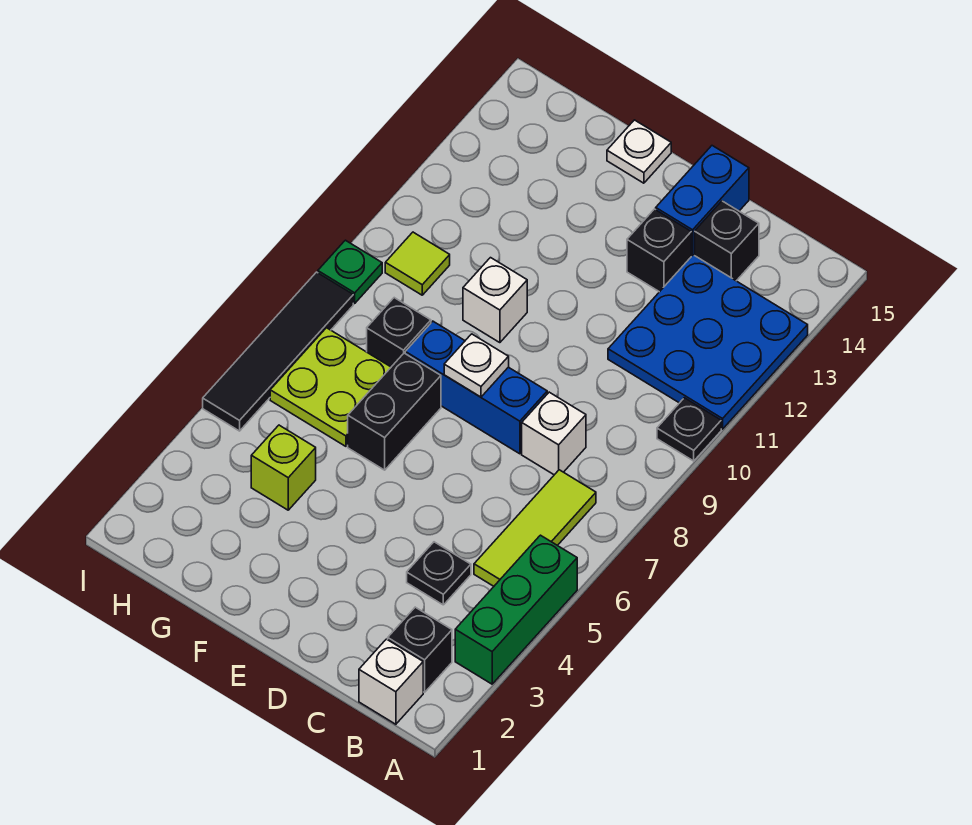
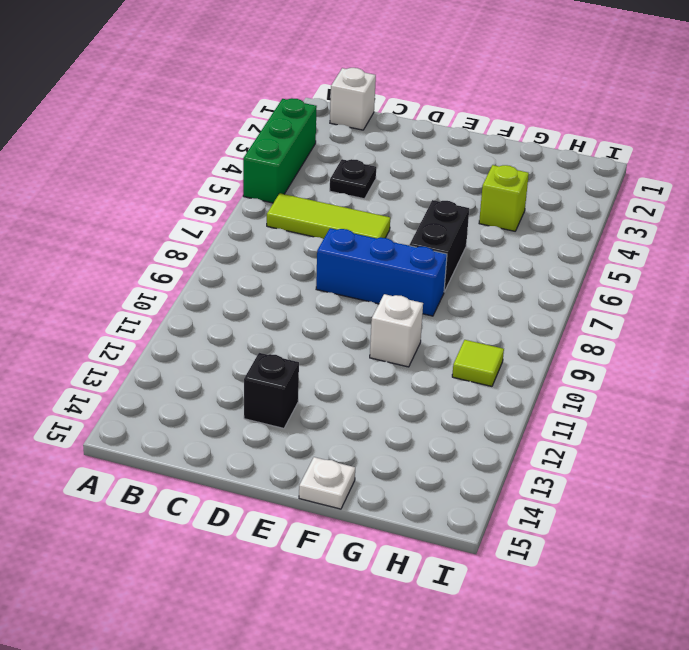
lime 1x3 tile [267,193,390,239] -> lime 1x3 tile turned to [474,470,596,586]
none -> black 1x1 plate [657,398,721,461]
none -> blue 3x3 plate [608,255,808,429]
none -> black 1x1 brick [388,607,452,692]

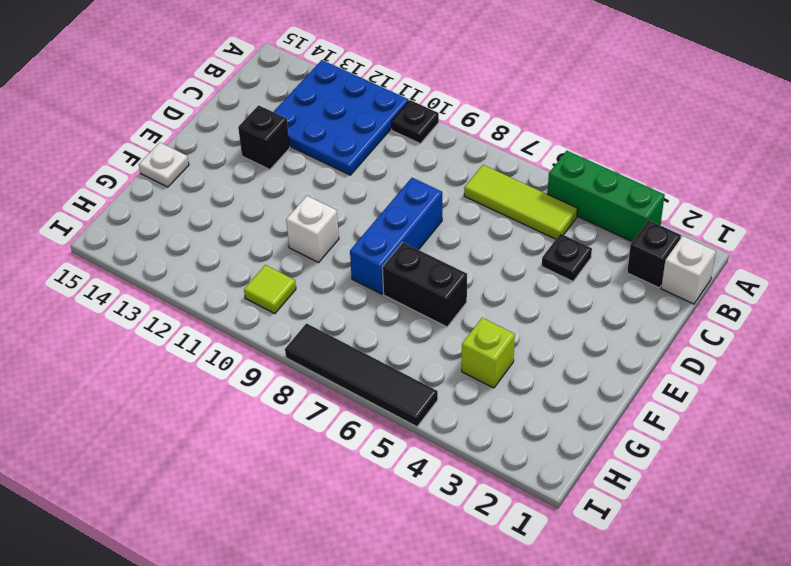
none -> white 1x1 brick [522,392,586,475]
none -> black 1x1 brick [695,201,759,281]
none -> blue 1x2 brick [656,146,749,256]

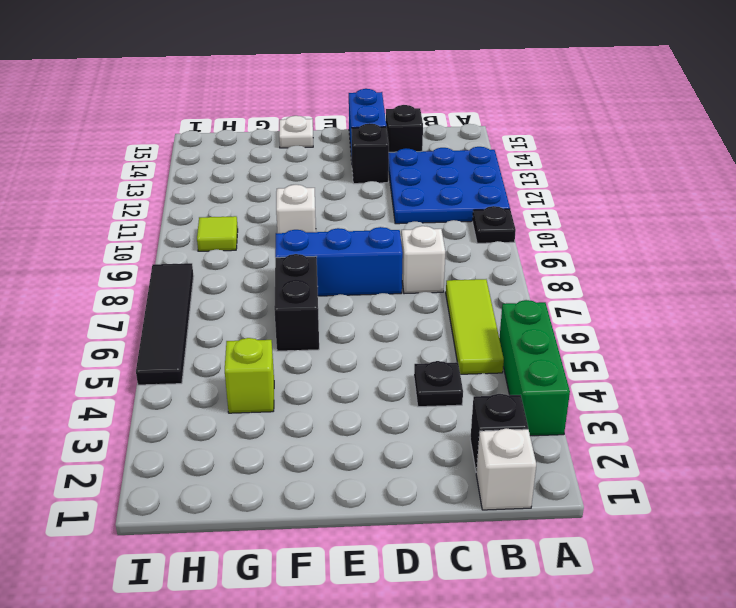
none -> lime 2x2 plate [270,328,391,446]
none -> black 1x1 brick [367,298,431,367]
none -> green 1x1 plate [318,240,382,303]

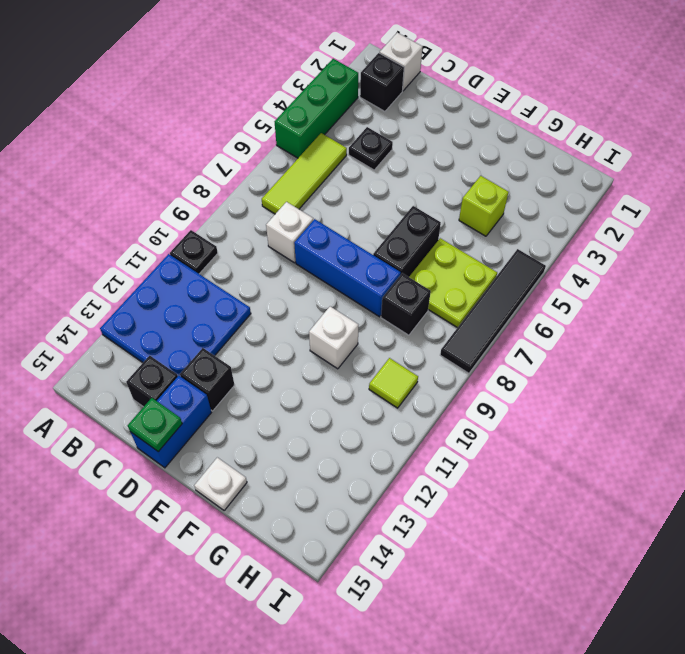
green 1x1 plate [128,398,182,452] -> green 1x1 plate moved to [318,240,382,303]
none -> white 1x1 plate [444,334,509,397]

